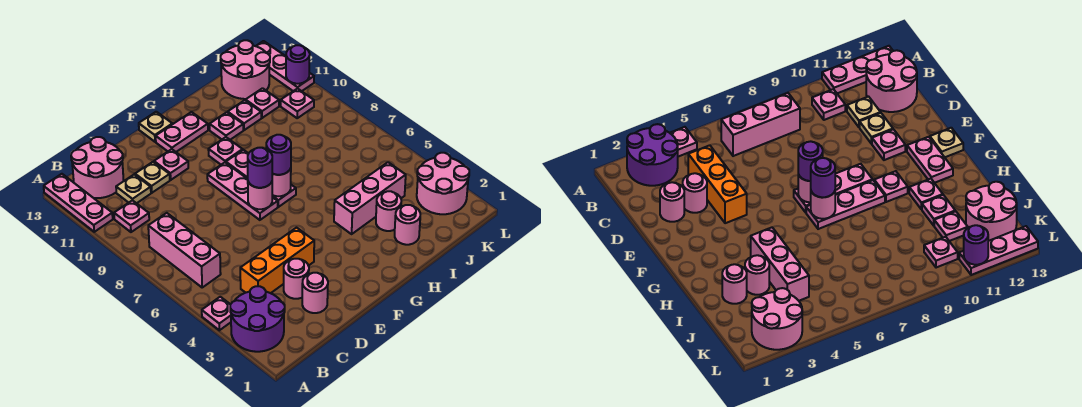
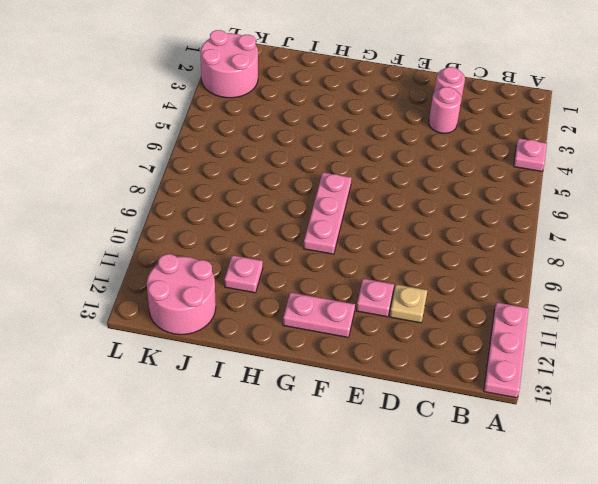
none -> purple 2x2 round brick [230,286,285,352]
none -> pink 1x3 brick [148,213,221,287]
none -> pink 1x1 plate [114,200,149,232]
none -> pink 2x2 round brick [71,137,123,198]

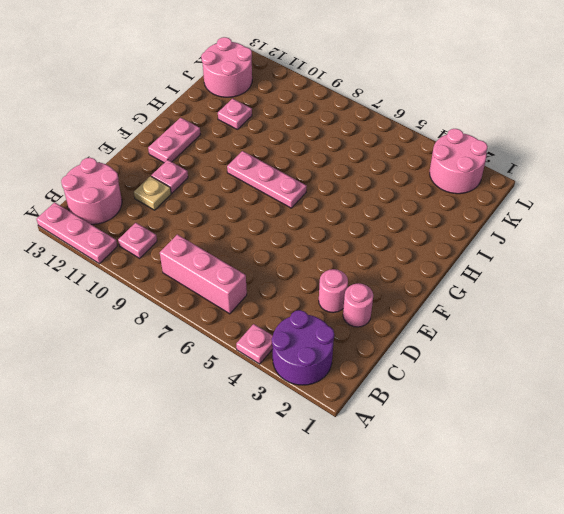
none -> orange 1x3 brick [240,228,314,293]
none -> tan 1x1 plate [116,174,151,203]
none -> pink 1x3 plate [207,163,278,220]
none -> tan 1x1 plate [139,112,172,142]

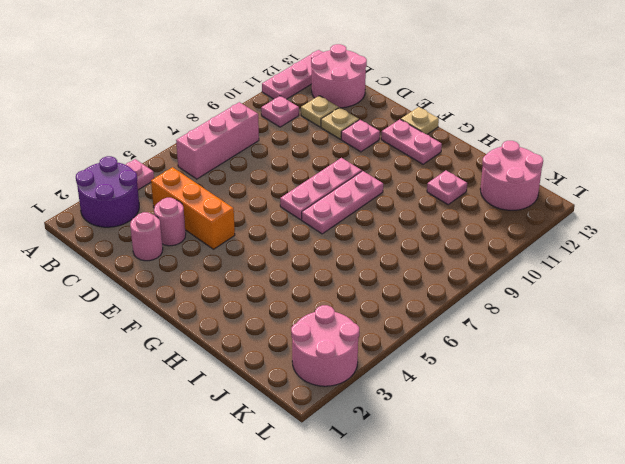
none -> pink 1x1 plate [208,137,243,165]
none -> pink 1x3 brick [334,162,406,234]
none -> pink 1x1 plate [210,112,243,140]
none -> pink 1x1 round brick [395,205,420,245]

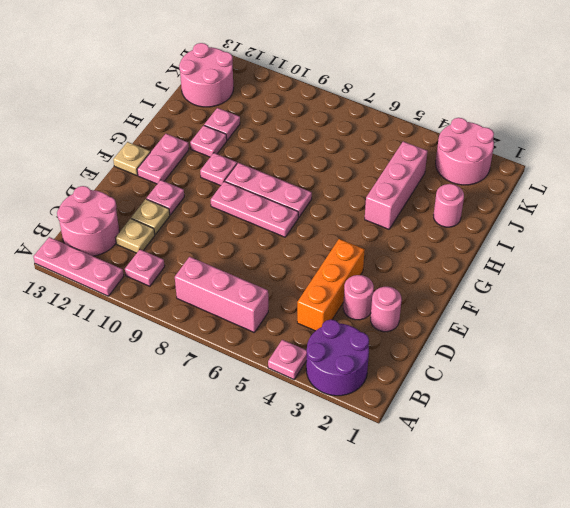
none -> pink 1x1 round brick [376,191,401,231]
none -> pink 1x1 plate [246,88,279,118]
none -> pink 1x1 plate [281,88,314,118]
none -> pink 1x3 plate [257,41,314,91]

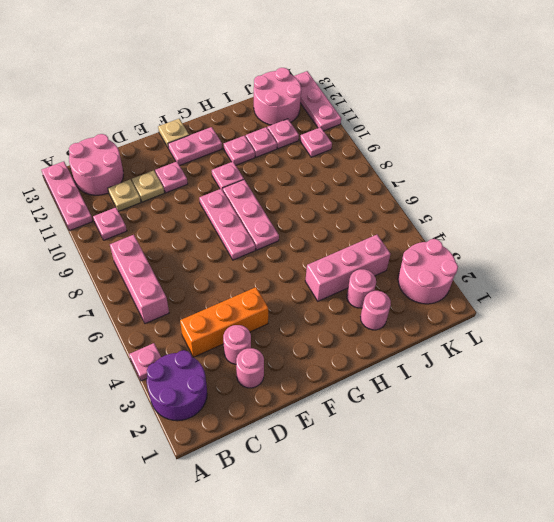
none -> pink 1x1 round brick [248,182,272,209]
none -> pink 1x1 round brick [272,168,291,196]
none -> purple 1x1 round brick [286,45,310,84]
none -> purple 1x1 round brick [248,148,272,188]

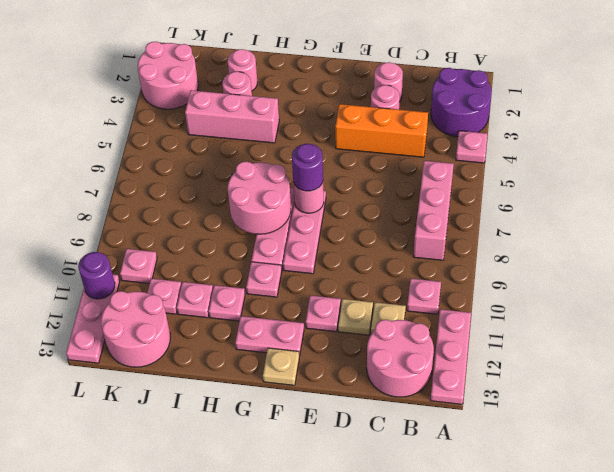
pink 2x2 round brick [228,161,291,234] -> pink 1x1 round brick [272,168,291,196]
none -> purple 1x1 round brick [266,135,291,175]

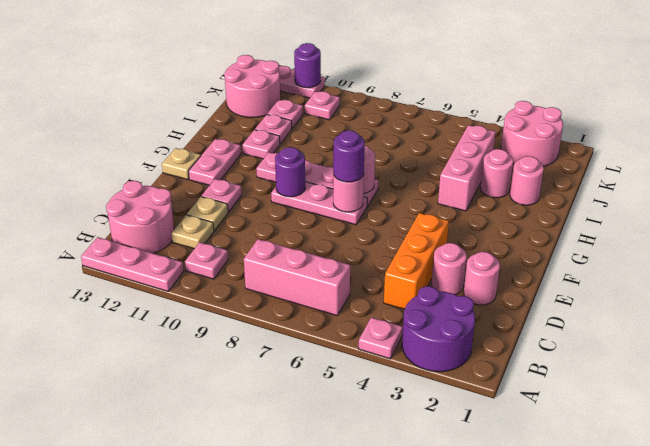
purple 1x1 round brick [275,147,305,197] -> purple 1x1 round brick moved to [266,135,291,175]

